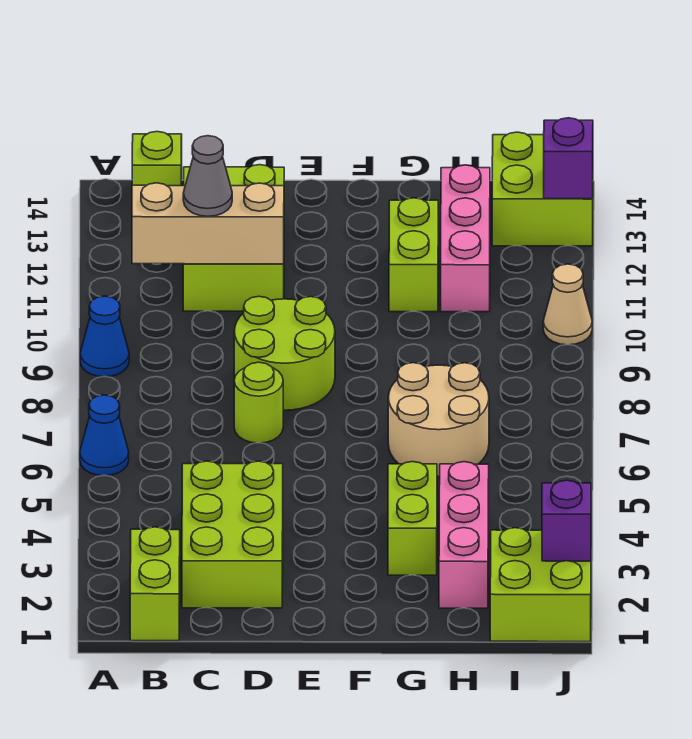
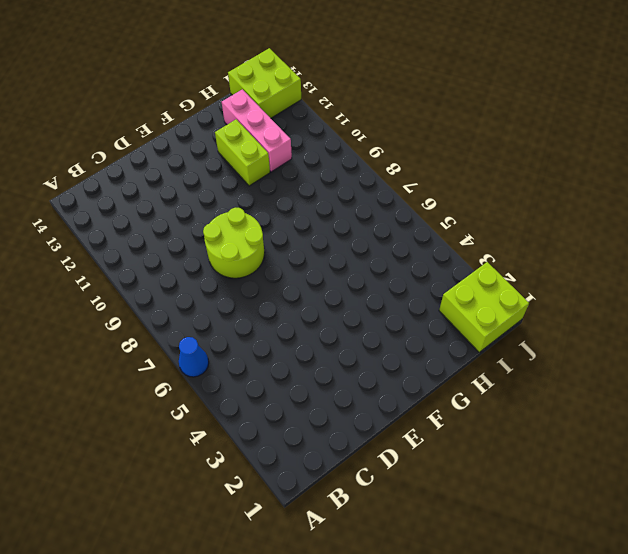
none -> blue 1x1 cone [80,296,129,377]
none -> lime 1x2 brick [130,527,180,641]
none -> lime 1x1 brick [132,132,182,186]

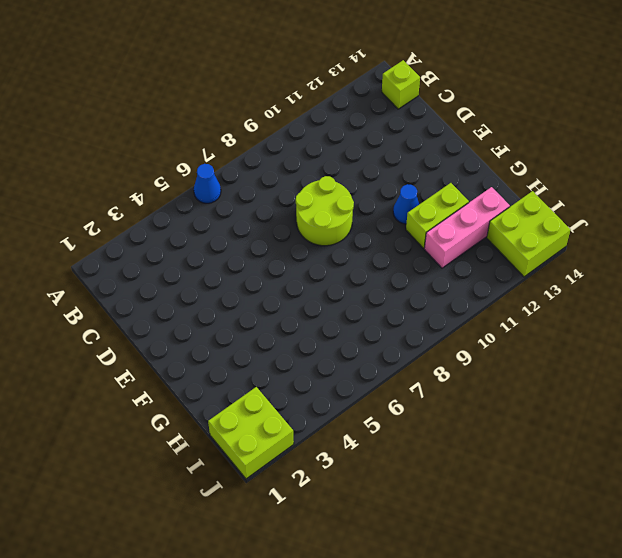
blue 1x1 cone [393,184,419,224] -> blue 1x1 cone moved to [80,296,129,377]
none -> lime 1x2 brick [130,527,180,641]
none -> lime 2x3 brick [182,461,283,608]
none -> lime 2x3 brick [183,165,284,311]

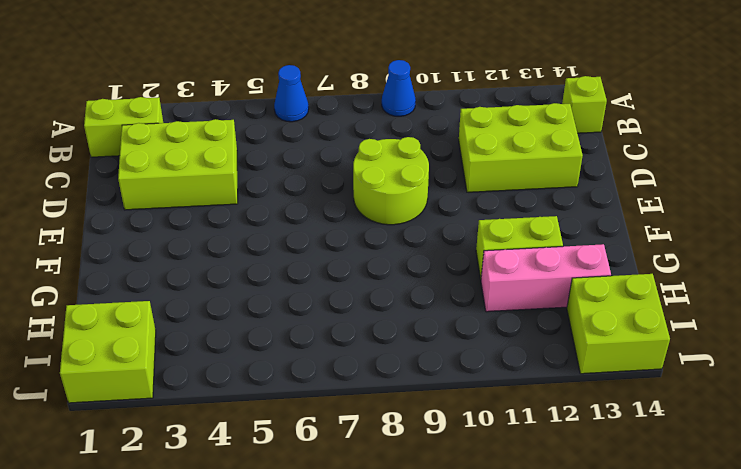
none -> lime 1x1 round brick [234,362,283,443]
none -> lime 1x2 brick [388,462,437,575]
none -> tan 2x2 round brick [388,363,489,476]

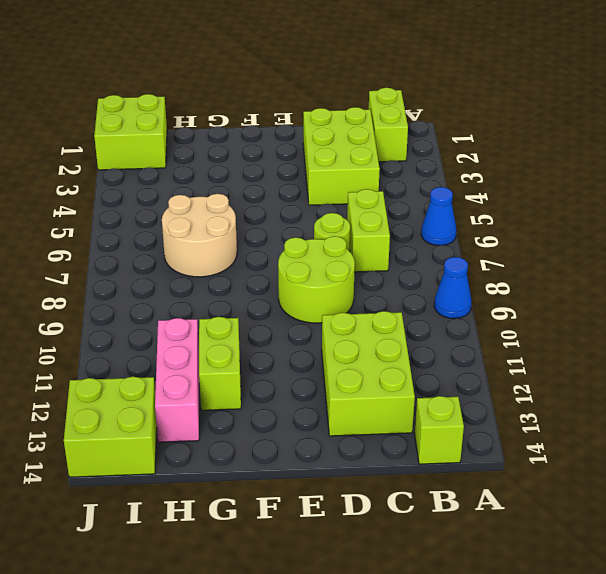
lime 1x2 brick [347,189,390,272] -> lime 1x2 brick moved to [388,462,437,575]
none -> pink 1x3 brick [439,462,489,608]
none -> tan 1x1 cone [543,264,592,345]
none -> tan 1x3 brick [132,183,284,264]

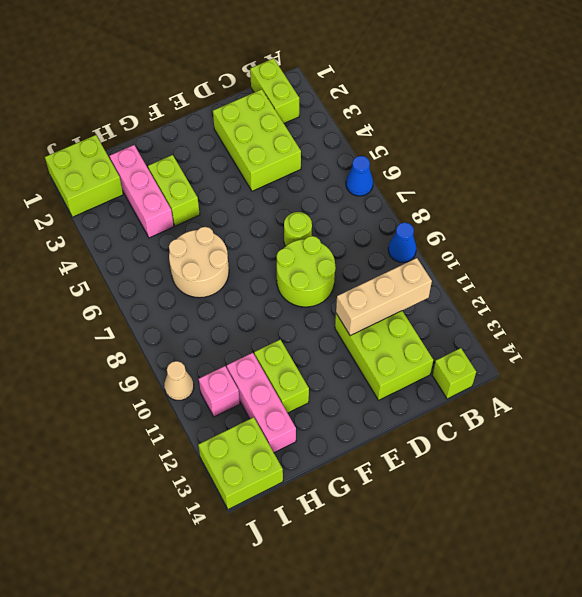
pink 1x1 brick [199,366,240,417] -> none
none -> purple 1x1 brick [542,480,591,561]
none -> purple 1x1 brick [544,118,593,199]
none -> grey 1x1 cone [183,136,232,216]

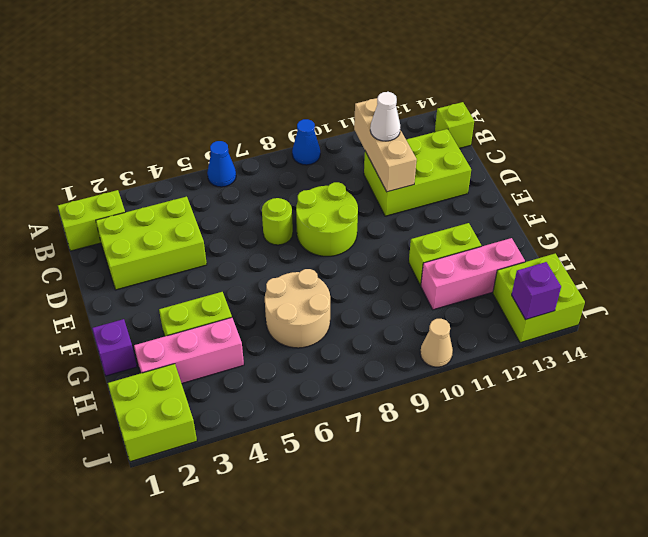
white 1x1 cone [370,92,400,141] -> grey 1x1 cone [183,136,232,216]
purple 1x1 brick [92,319,137,376] -> purple 1x1 brick moved to [542,480,591,561]

